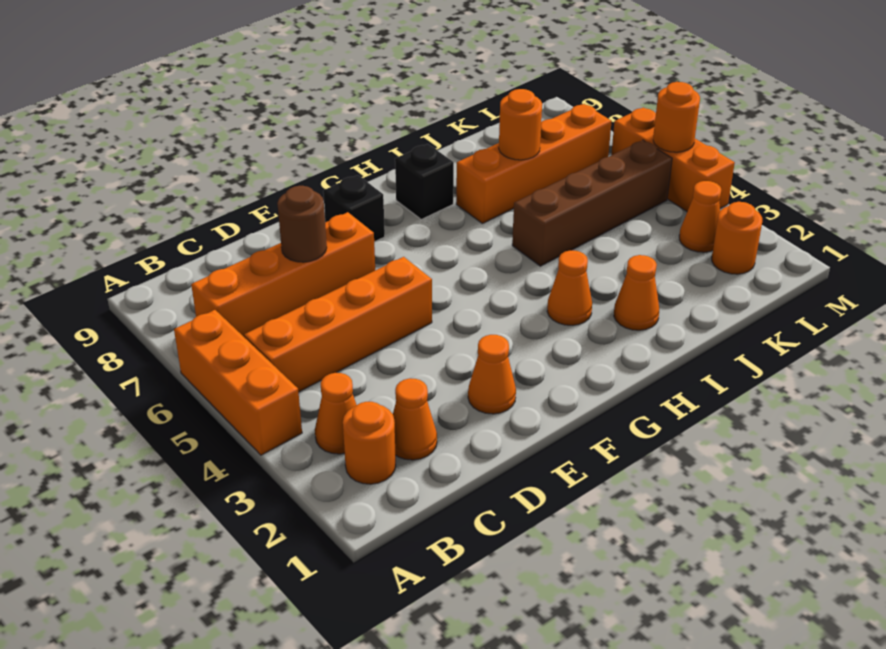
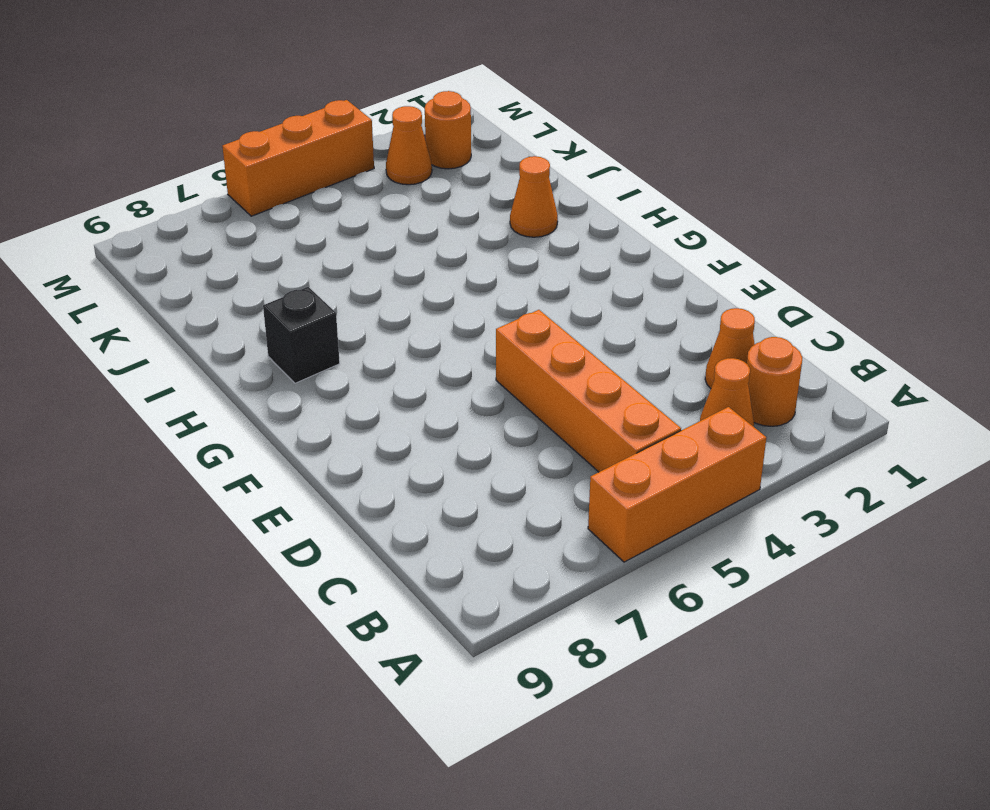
none -> orange 1x4 brick [191,212,375,338]
none -> orange 1x1 cone [468,335,516,414]
none -> black 1x1 brick [323,175,385,242]

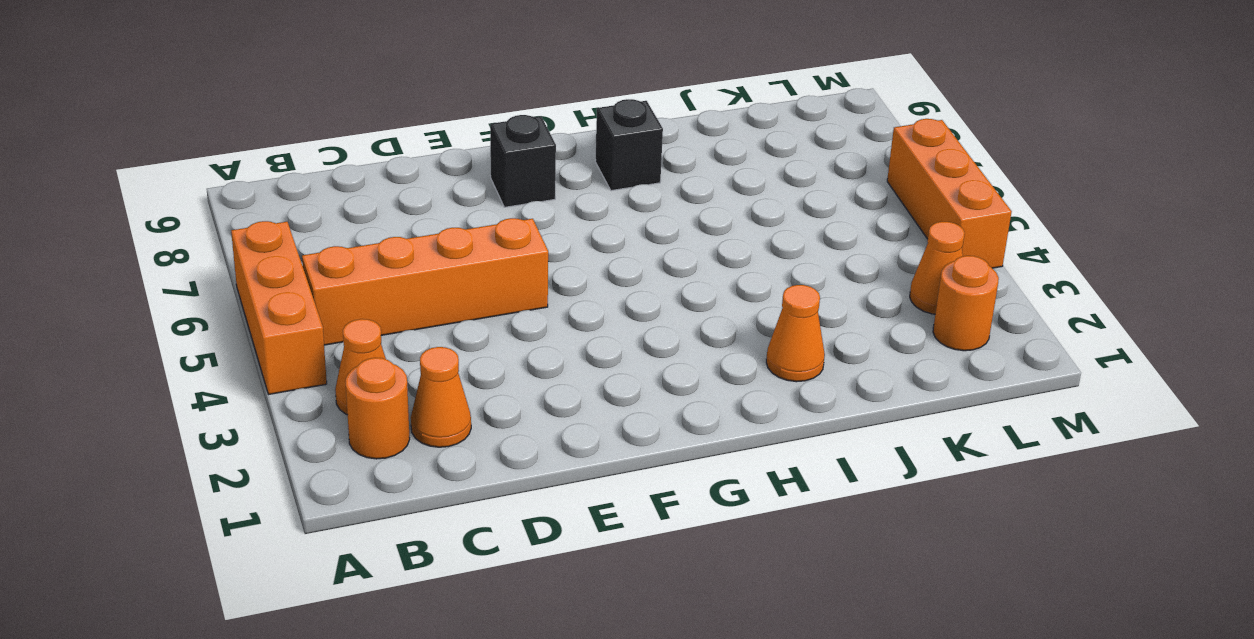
none -> orange 1x4 brick [191,212,375,338]
none -> orange 1x1 cone [468,335,516,414]
none -> orange 1x1 cone [547,250,592,325]

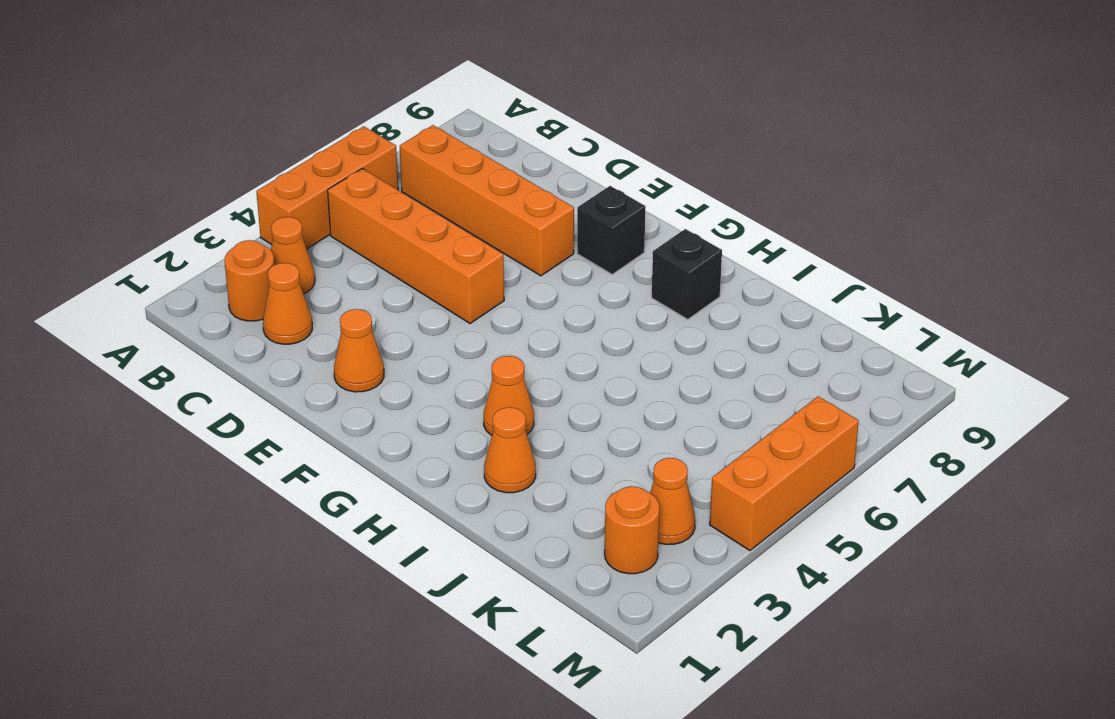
none -> brown 1x4 brick [512,140,672,266]
none -> orange 1x4 brick [456,104,612,224]
none -> brown 1x1 round brick [277,186,327,262]

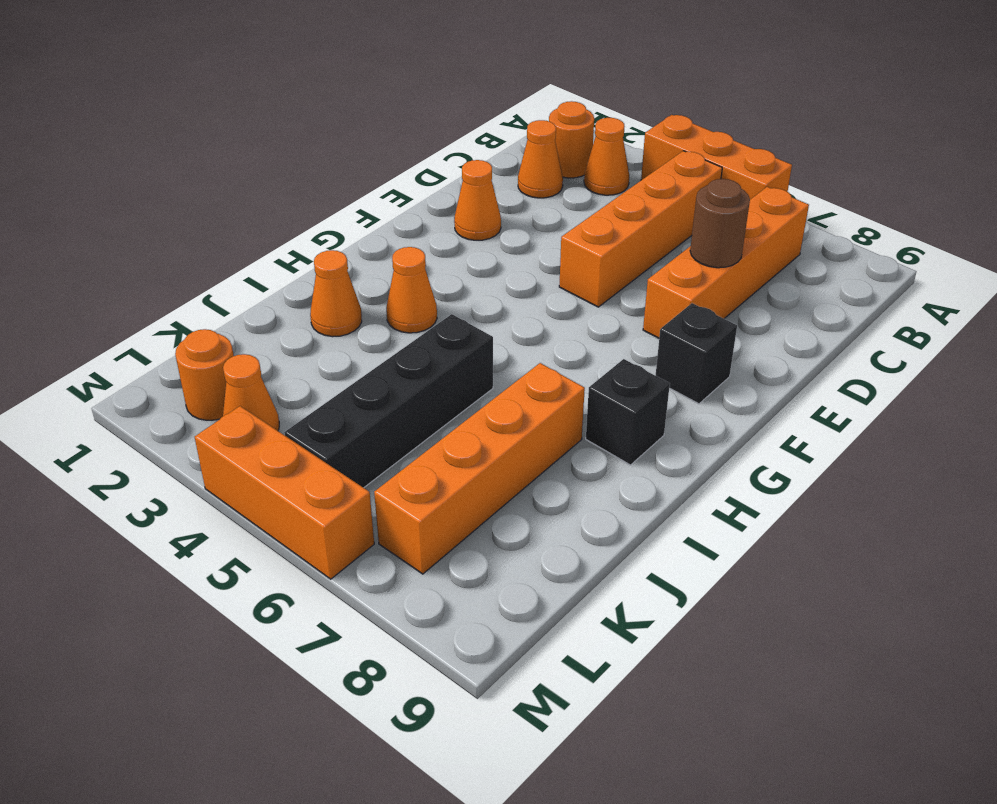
black 1x4 brick [284,314,493,488] -> brown 1x4 brick [512,140,672,266]
none -> orange 1x1 round brick [499,89,542,160]
none -> orange 1x1 round brick [653,82,700,152]

